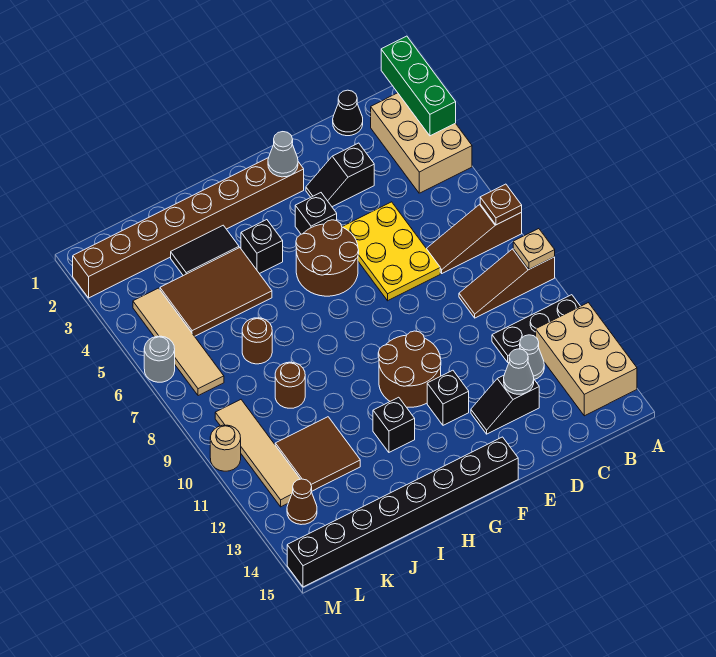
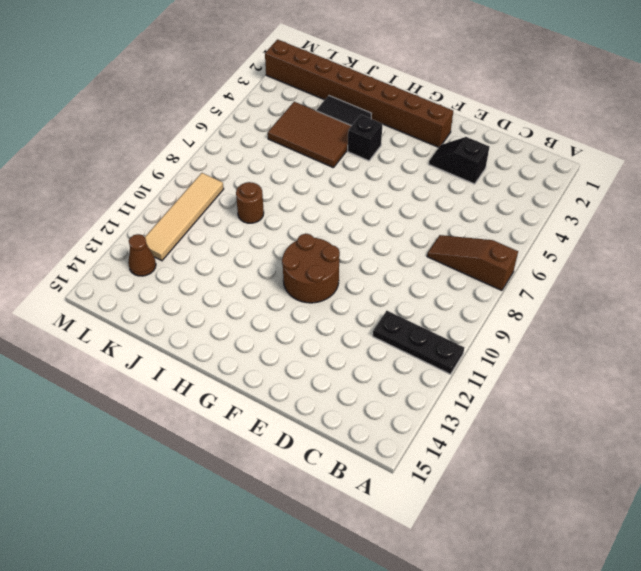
none -> tan 2x3 brick [371,93,472,193]
none -> brown 1x3 slope [459,249,555,318]
none -> tan 2x3 brick [536,303,637,416]
none -> black 1x1 cone [333,90,363,136]

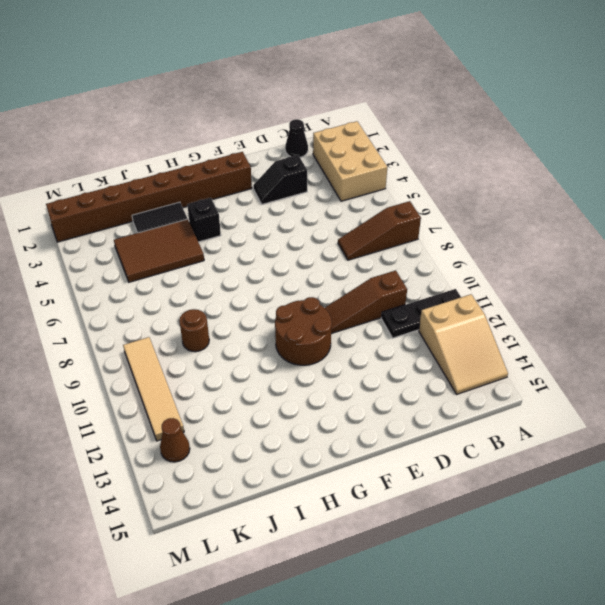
tan 2x3 slope [419,294,508,394] -> tan 2x3 brick [536,303,637,416]
brown 1x3 slope [325,271,407,334] -> brown 1x3 slope moved to [459,249,555,318]
none -> grey 1x1 cone [520,335,544,379]
none -> yellow 2x3 plate [342,202,440,301]
none -> black 1x2 slope [471,375,539,434]
none -> black 1x1 brick [295,193,337,234]

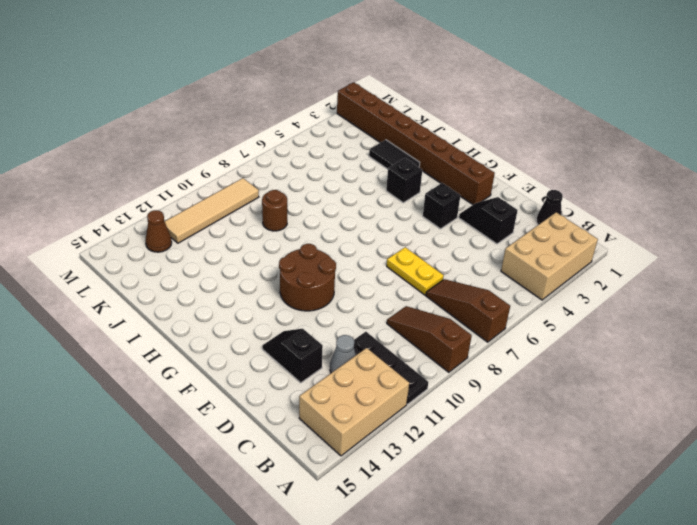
yellow 1x2 plate [387,247,444,295] -> yellow 2x3 plate [342,202,440,301]
none -> brown 2x2 round brick [296,220,359,296]
none -> black 1x1 brick [427,370,469,425]
none -> black 1x8 brick [287,437,518,587]
none -> black 1x1 brick [373,397,415,452]

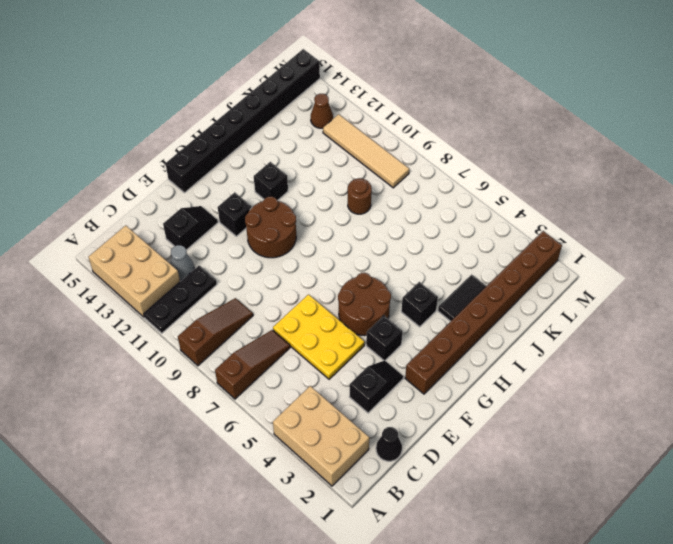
none -> brown 2x3 tile [160,248,272,336]
none -> brown 1x1 round brick [242,318,272,364]
none -> brown 2x2 tile [275,417,360,492]
none -> tan 1x4 tile [133,288,224,396]

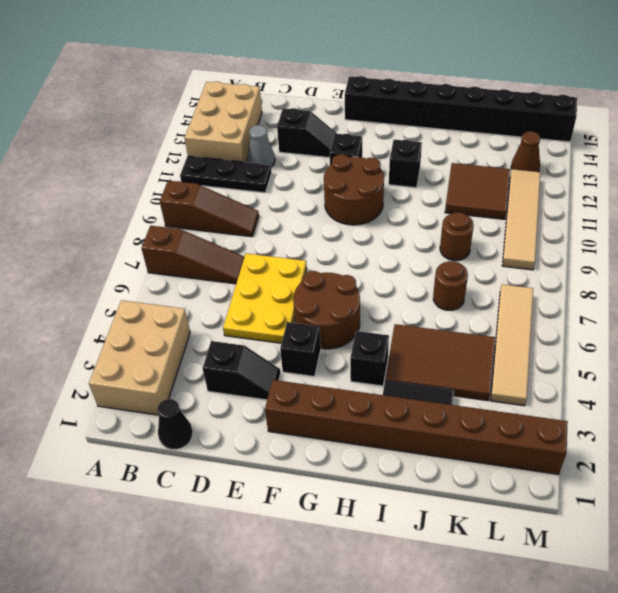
none -> grey 1x1 round brick [144,336,175,382]
none -> tan 1x1 round brick [210,425,241,471]
none -> green 1x3 brick [381,36,456,136]
none -> brown 1x1 plate [480,184,522,225]

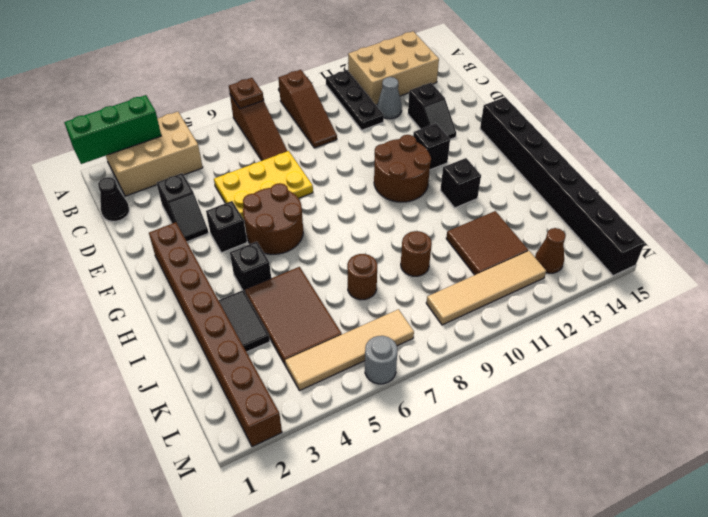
none -> tan 1x1 round brick [210,425,241,471]
none -> tan 1x1 plate [513,229,555,269]
none -> grey 1x1 cone [504,349,534,394]
none -> grey 1x1 cone [268,132,298,177]

